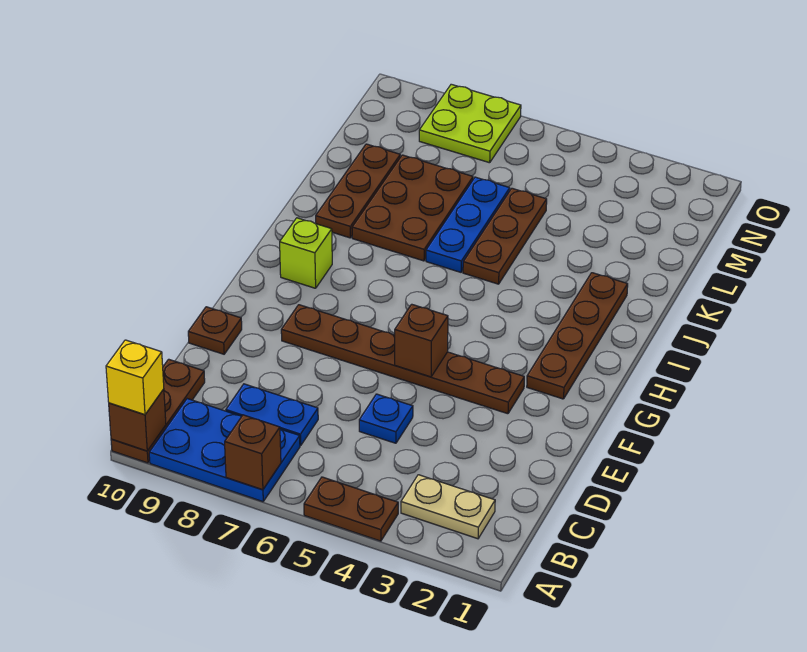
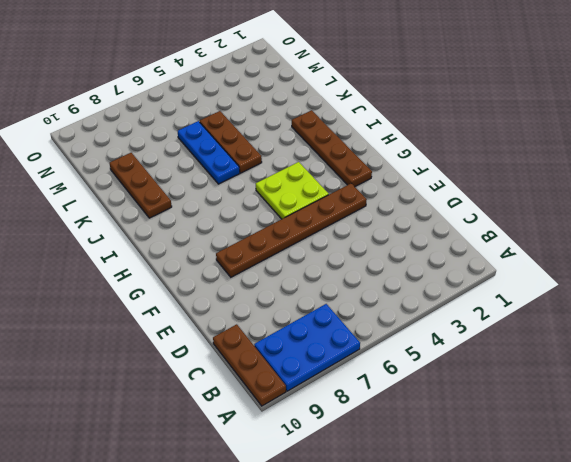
lime 2x2 plate [256,162,329,219] -> lime 2x2 plate moved to [419,84,521,163]
none -> brown 1x2 plate [304,477,398,541]
none -> tan 1x2 plate [401,475,495,539]
none -> blue 1x2 plate [226,384,318,446]

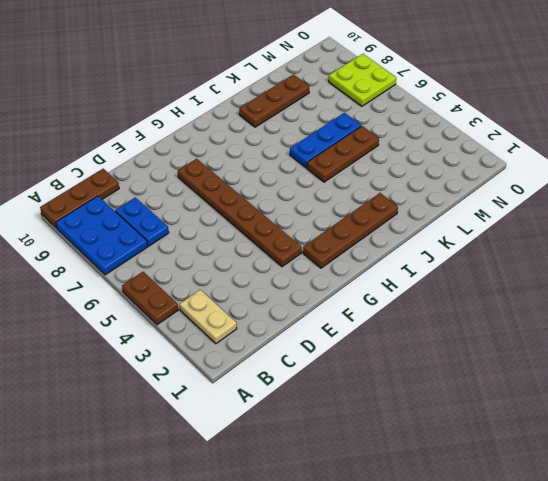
none -> blue 1x1 plate [359,394,413,443]
none -> brown 1x1 plate [188,307,242,354]
none -> lime 1x1 brick [280,218,332,288]

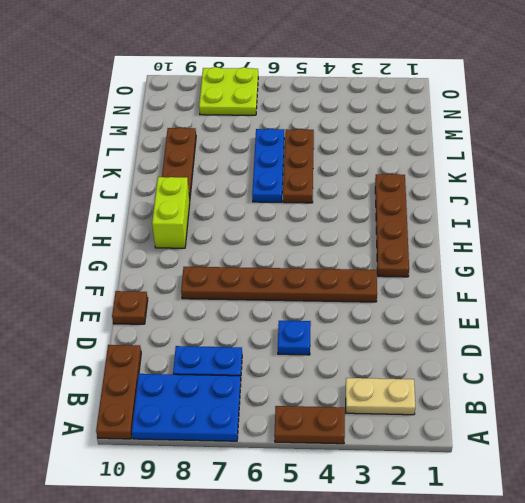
lime 1x2 brick [152,177,190,248] -> lime 1x1 brick [280,218,332,288]
none -> brown 2x3 plate [352,155,473,261]
none -> brown 1x1 brick [225,415,281,490]
none -> brown 1x1 brick [109,389,166,451]

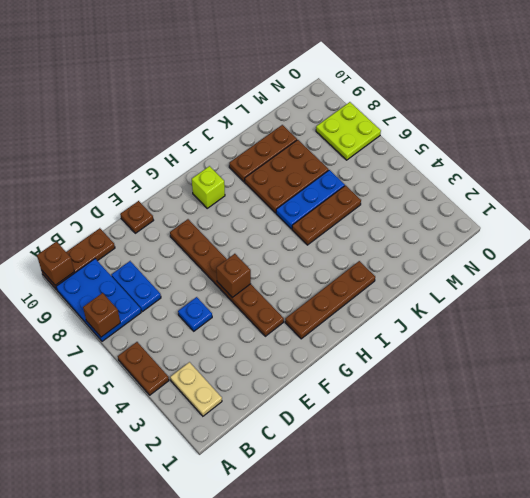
none -> yellow 1x1 brick [106,340,164,415]

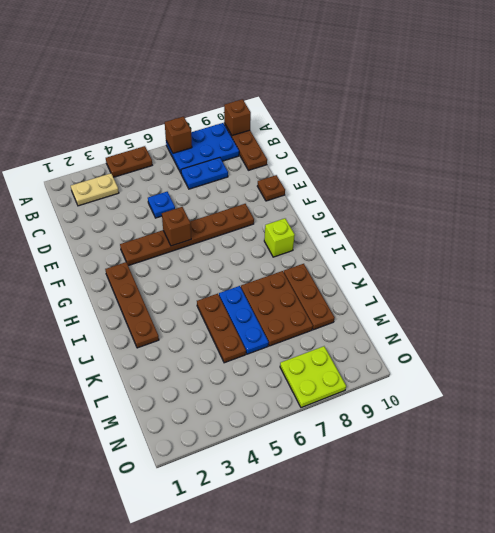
none -> yellow 1x1 brick [106,340,164,415]

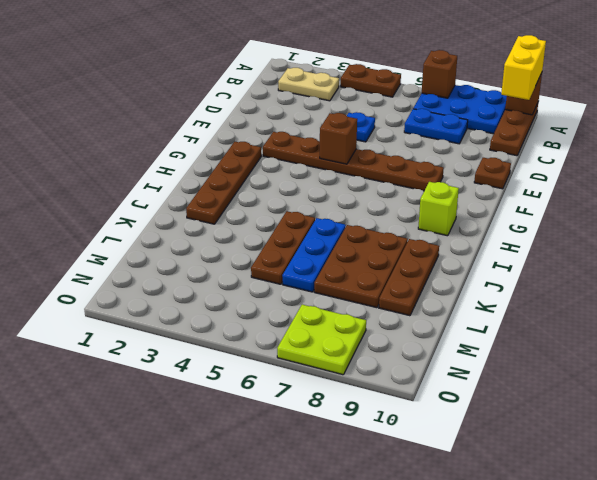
yellow 1x2 brick [501,35,546,100] -> yellow 1x1 brick [106,340,164,415]

